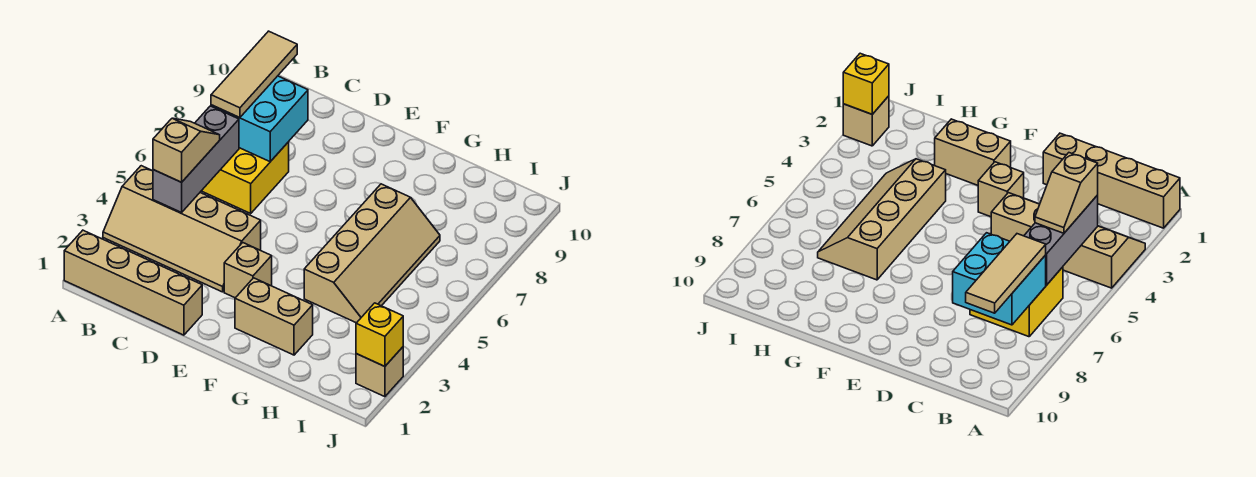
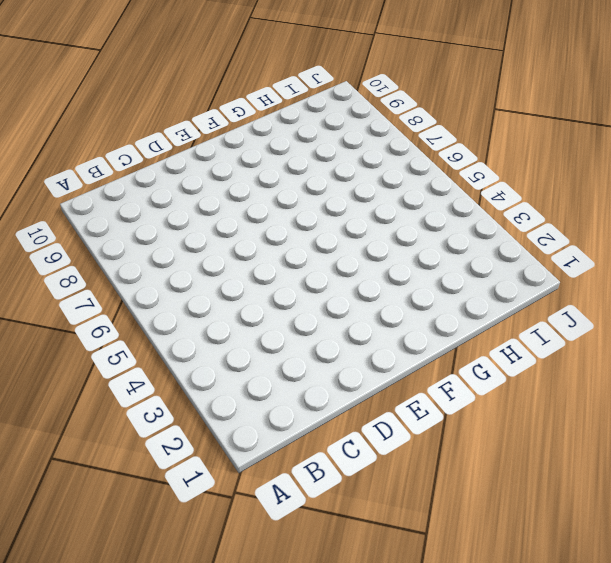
none -> tan 1x4 brick [64,230,202,335]
none -> tan 2x4 slope [103,166,261,292]
none -> yellow 2x2 brick [202,142,289,213]

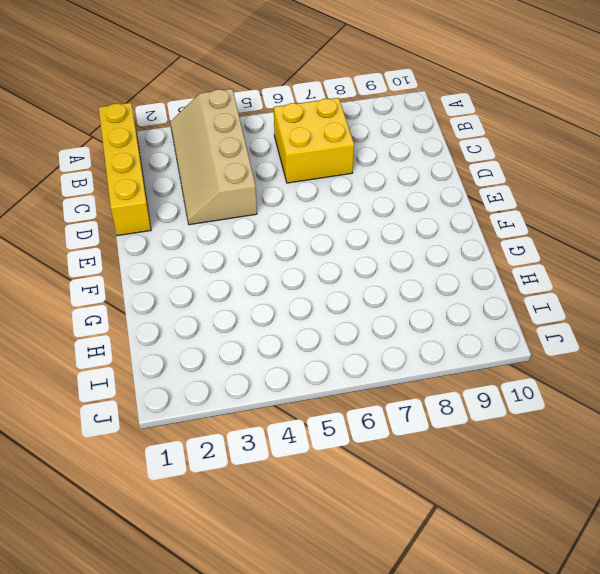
yellow 1x4 brick [99,103,151,236] -> tan 1x4 brick [64,230,202,335]
none -> tan 1x1 brick [224,243,272,298]
none -> tan 1x2 brick [235,278,313,355]
none -> tan 2x4 slope [304,184,440,323]

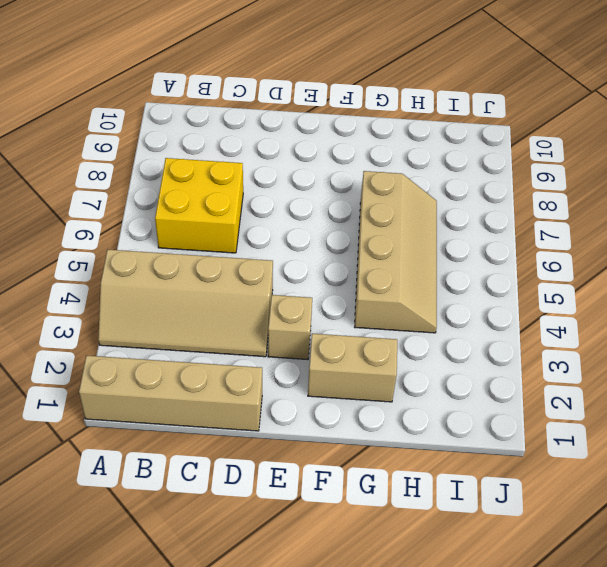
none -> tan 1x1 brick [356,347,403,397]
none -> grey 1x3 brick [153,106,239,212]
none -> cyan 2x2 brick [211,76,308,162]

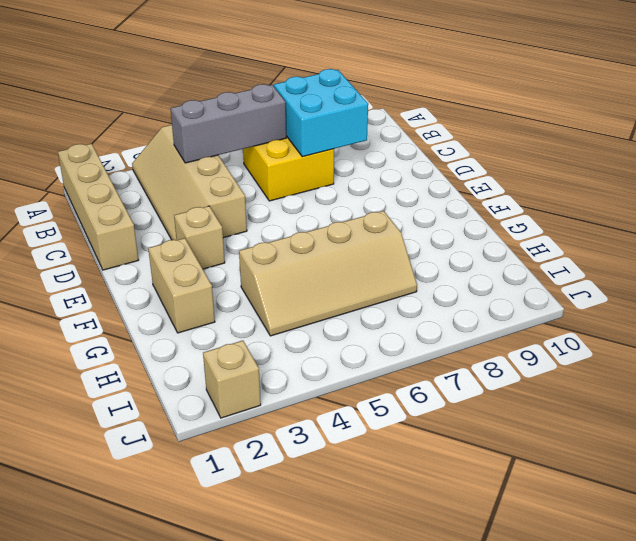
none -> yellow 1x1 brick [356,303,403,366]
none -> tan 1x2 slope [153,118,220,182]
none -> tan 1x3 tile [211,31,297,118]

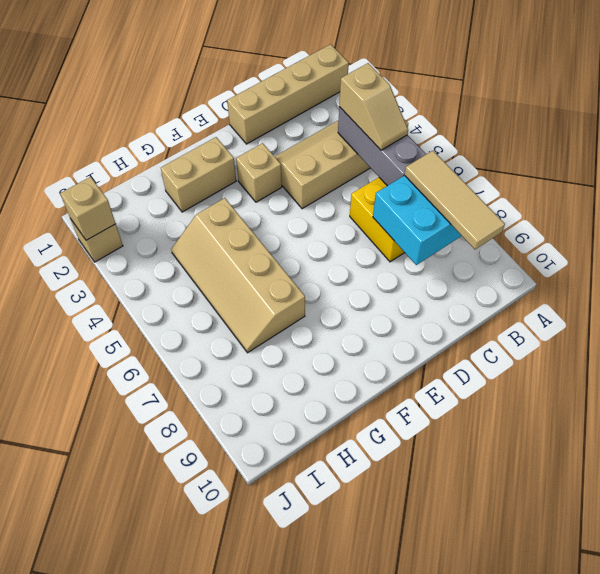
tan 1x1 brick [60,177,116,240] -> yellow 1x1 brick [356,303,403,366]

